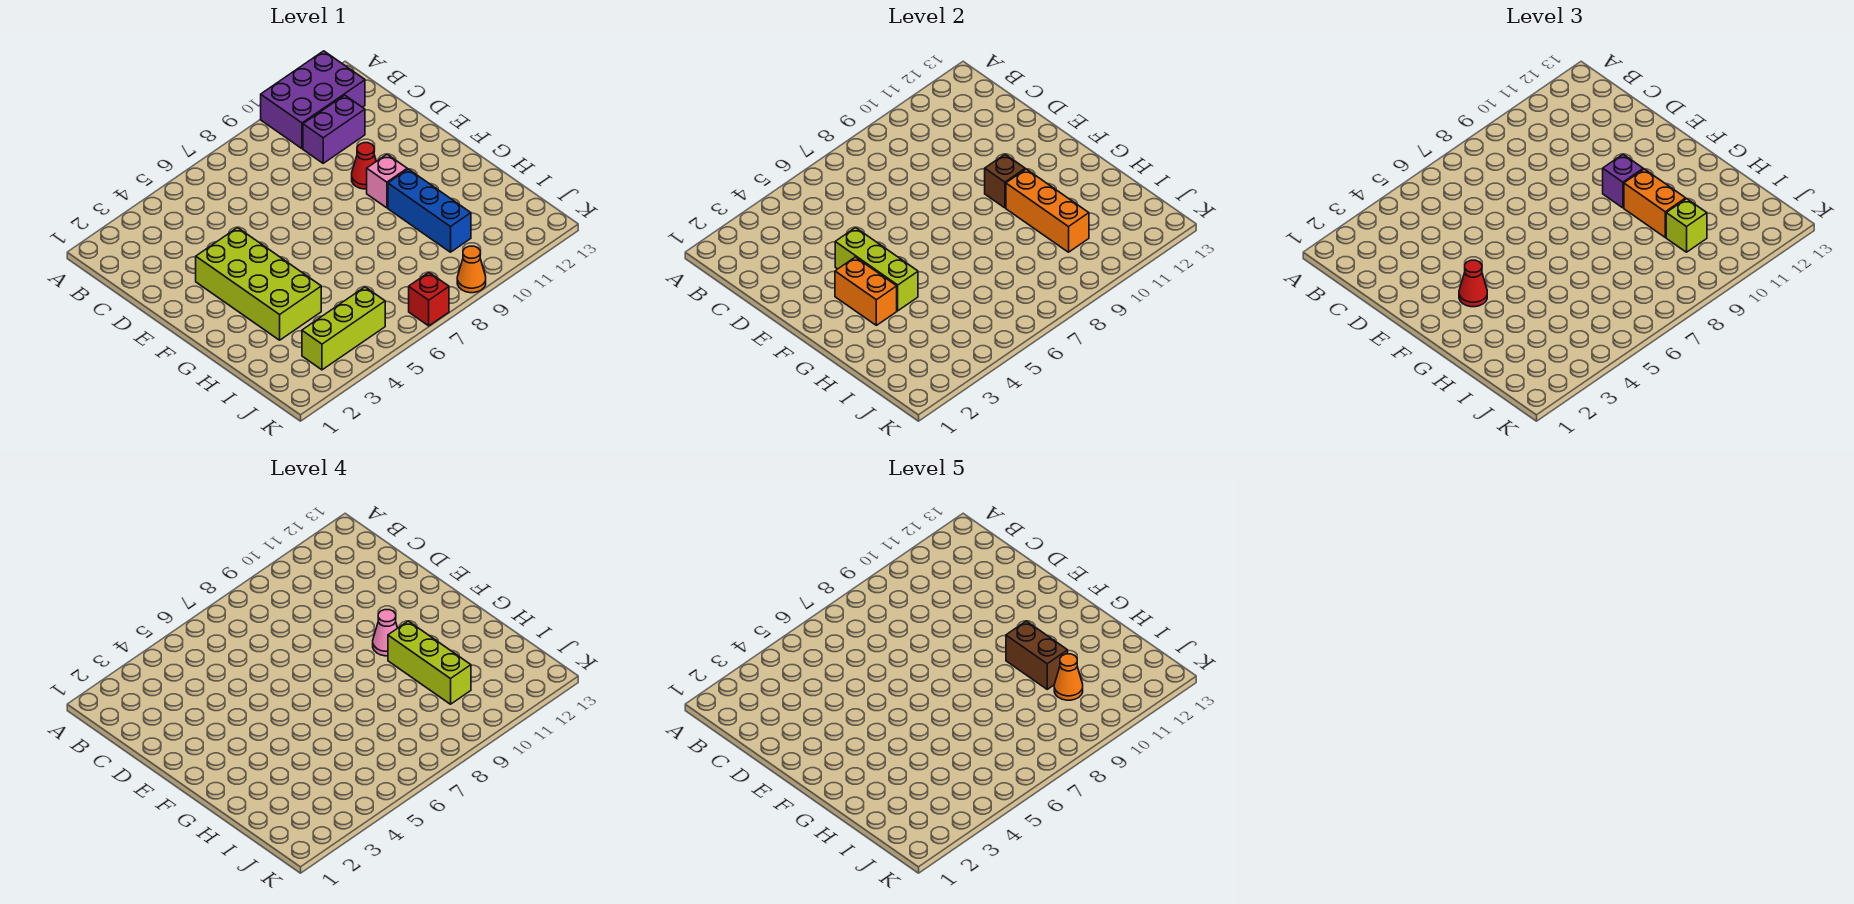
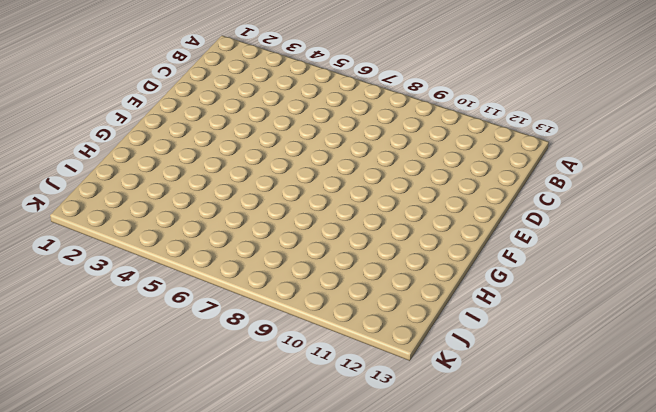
none -> purple 2x3 brick [261,51,365,149]
none -> purple 1x2 brick [303,95,365,163]
none -> lime 2x4 brick [196,228,321,340]

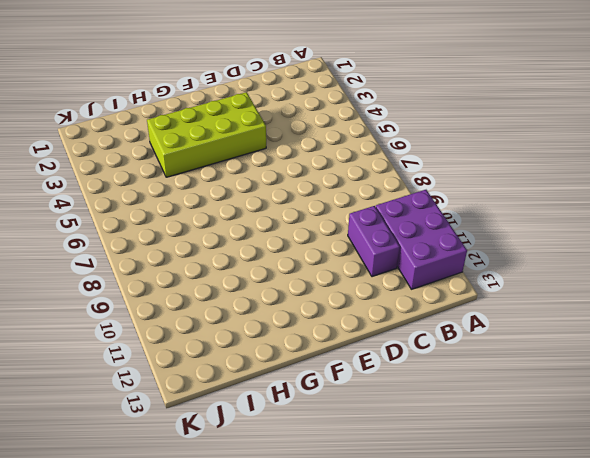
none -> red 1x1 cone [352,143,376,189]
none -> pink 1x1 brick [367,155,407,208]
none -> blue 1x3 brick [388,169,471,252]

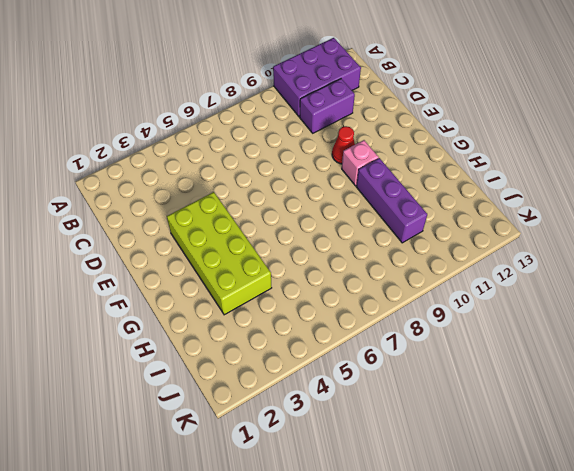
purple 1x3 brick [356,158,427,243] -> blue 1x3 brick [388,169,471,252]
none -> lime 1x3 brick [302,287,385,370]
none -> red 1x1 brick [409,272,449,326]
none -> orange 1x1 cone [457,246,486,293]

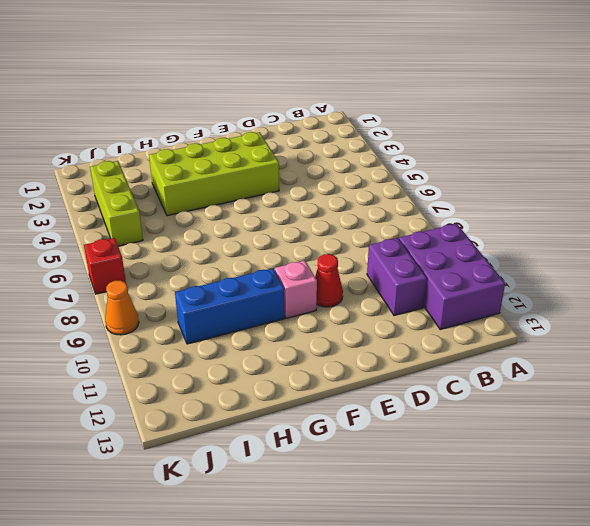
none -> lime 1x3 brick [835,228,918,311]
none -> orange 1x2 brick [835,257,897,325]
none -> brown 1x1 brick [985,155,1025,208]

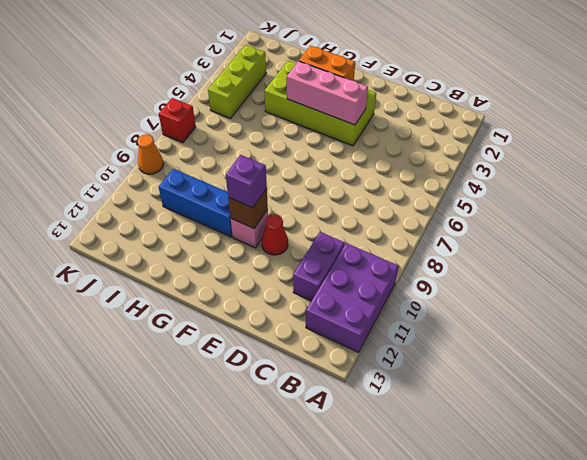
pink 1x3 brick [287,61,368,125] -> lime 1x3 brick [835,228,918,311]
none -> orange 1x3 brick [1006,169,1089,252]
none -> red 1x1 cone [1459,260,1487,307]
none -> orange 1x2 brick [1624,169,1686,237]

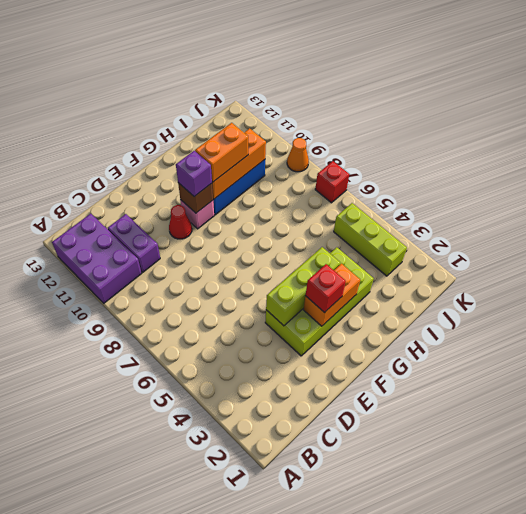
red 1x1 brick [305,264,346,312] -> red 1x1 cone [1459,260,1487,307]
none -> lime 1x1 brick [1666,199,1707,252]
none -> pink 1x1 cone [373,610,397,656]
none -> lime 1x3 brick [388,621,471,704]

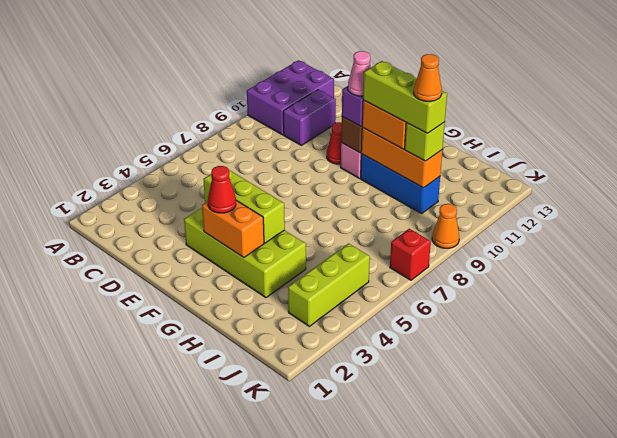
none -> brown 1x2 brick [1006,621,1068,689]

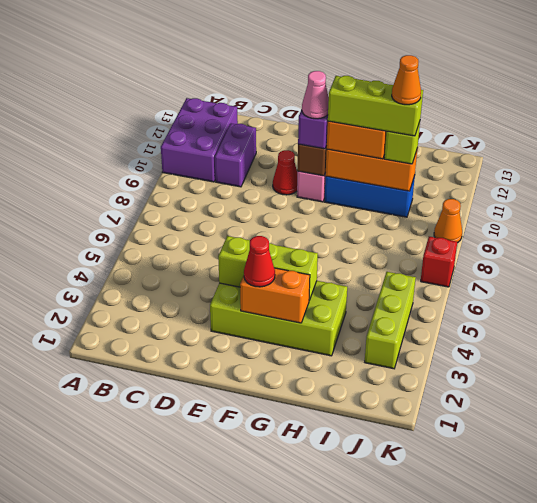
none -> brown 1x2 brick [1006,621,1068,689]

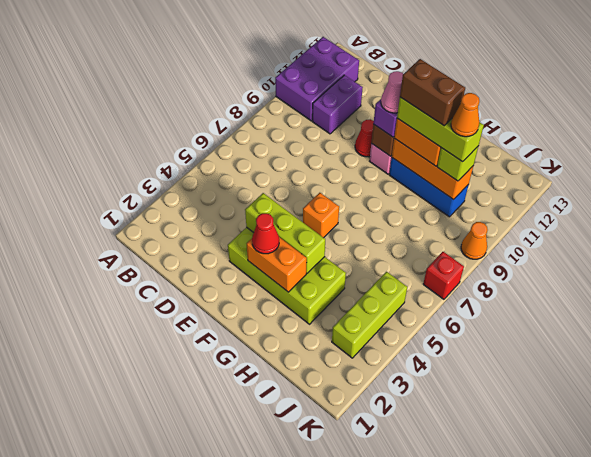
orange 1x1 brick [303,193,339,238] -> none

